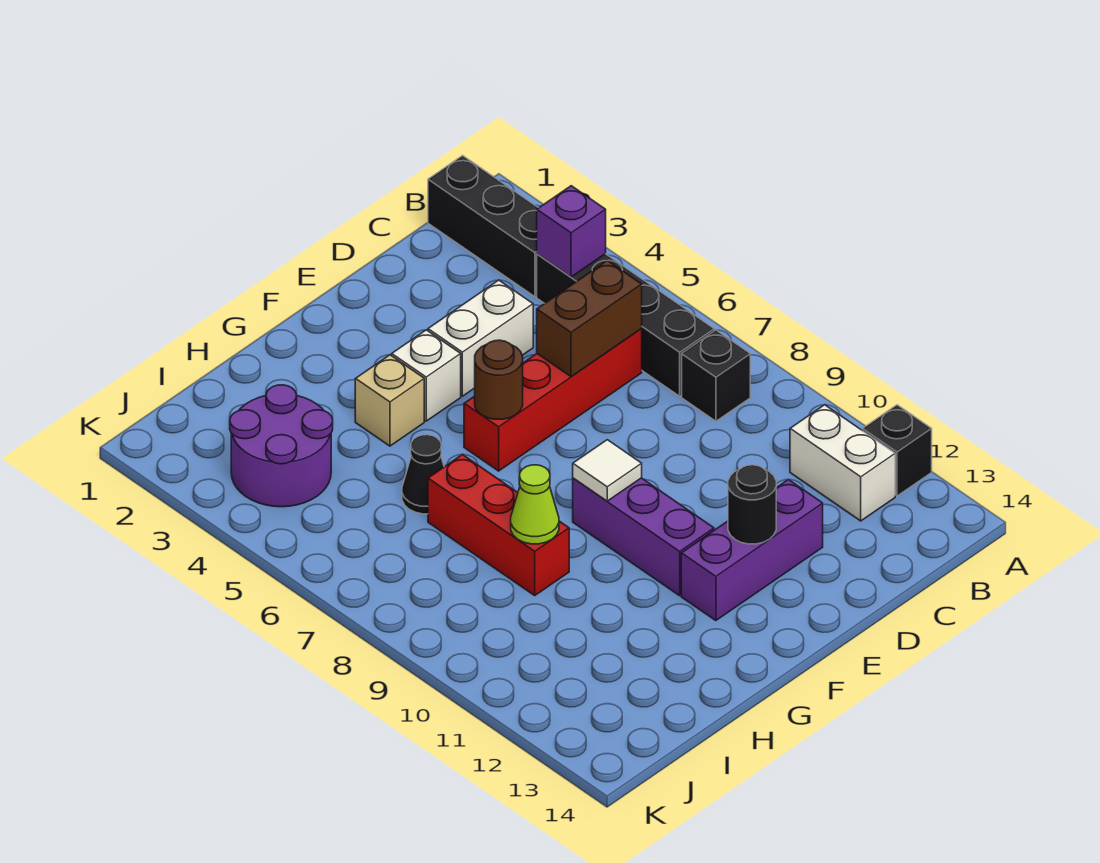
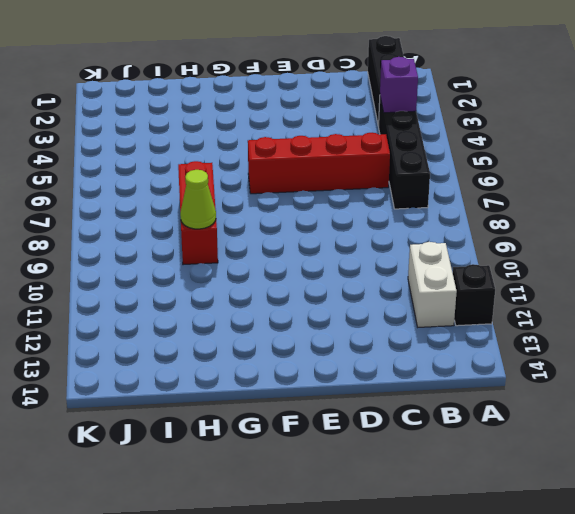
none -> black 1x1 brick [682,330,750,421]
none -> white 1x2 brick [428,280,533,396]
none -> purple 1x3 brick [681,480,823,621]

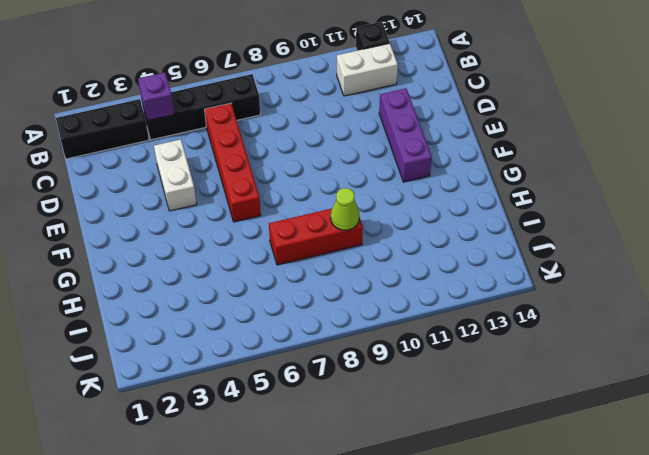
none -> black 1x1 brick [682,330,750,421]
none -> white 1x1 brick [392,330,461,421]
none -> purple 1x3 brick [573,478,714,596]

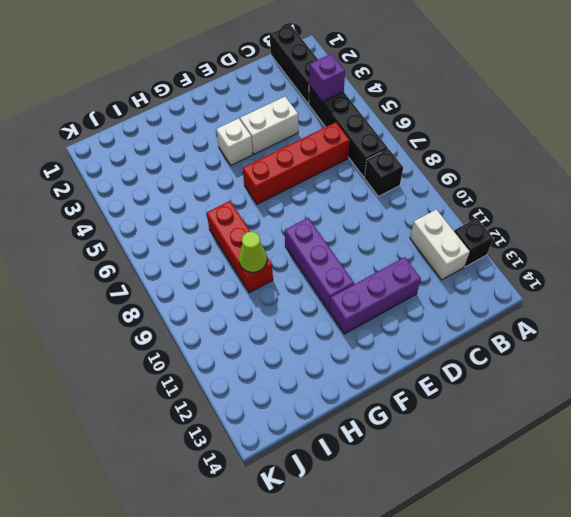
none -> tan 1x1 brick [355,355,424,446]
none -> black 1x1 cone [402,435,444,514]
none -> purple 2x2 round brick [230,385,333,507]

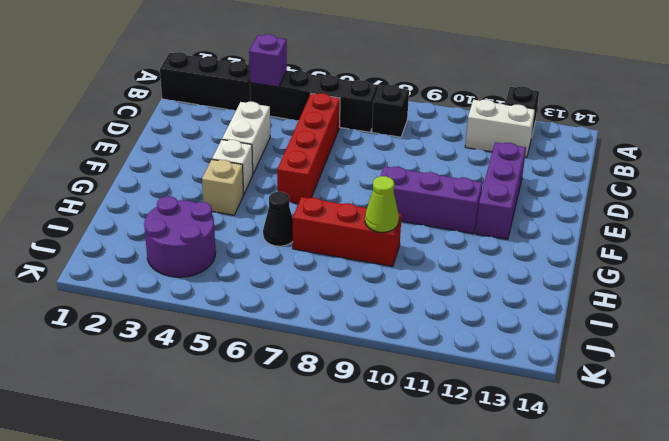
none -> brown 1x2 brick [537,260,642,377]
none -> black 1x1 round brick [728,465,776,544]
none -> brown 1x1 round brick [475,340,523,419]

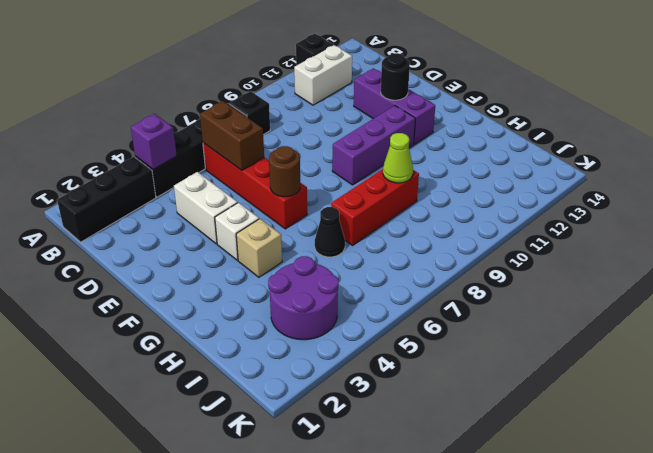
none -> white 1x1 tile [573,440,642,501]

